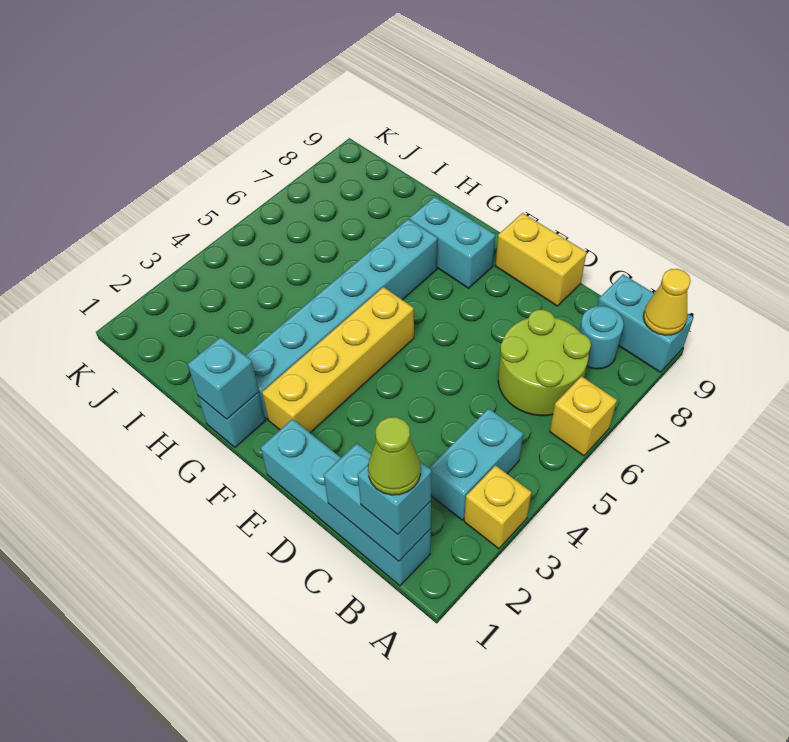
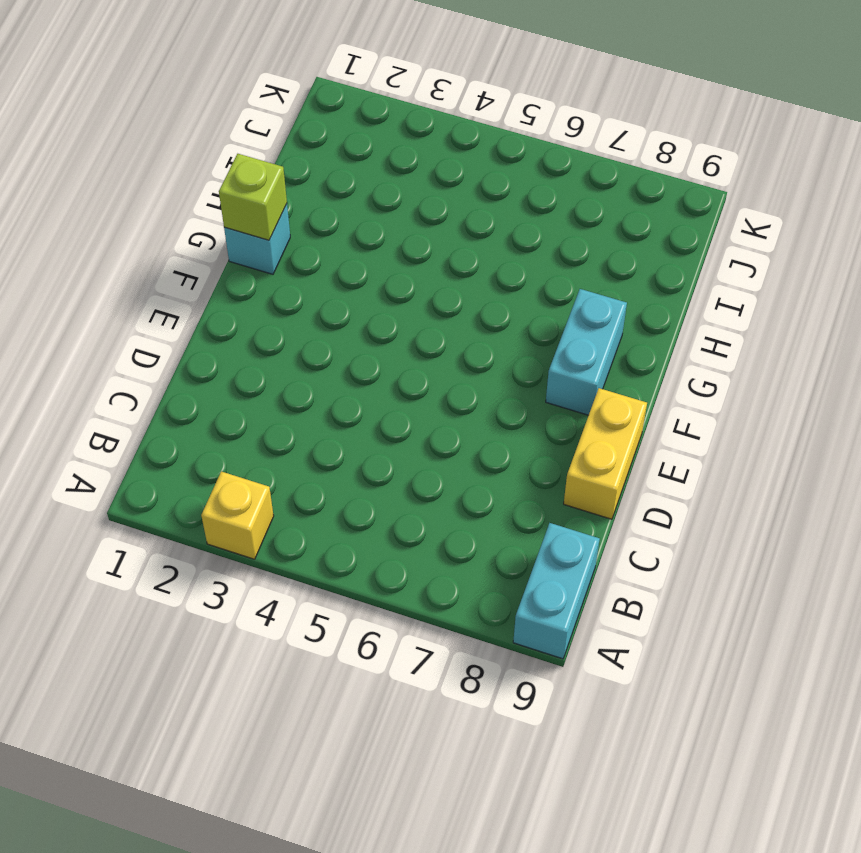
lime 1x1 brick [219,154,287,240] -> cyan 1x1 brick [188,337,259,419]
none -> yellow 1x1 brick [550,376,617,456]
none -> cyan 1x4 brick [261,419,431,586]
none -> cyan 1x2 brick [429,408,523,520]

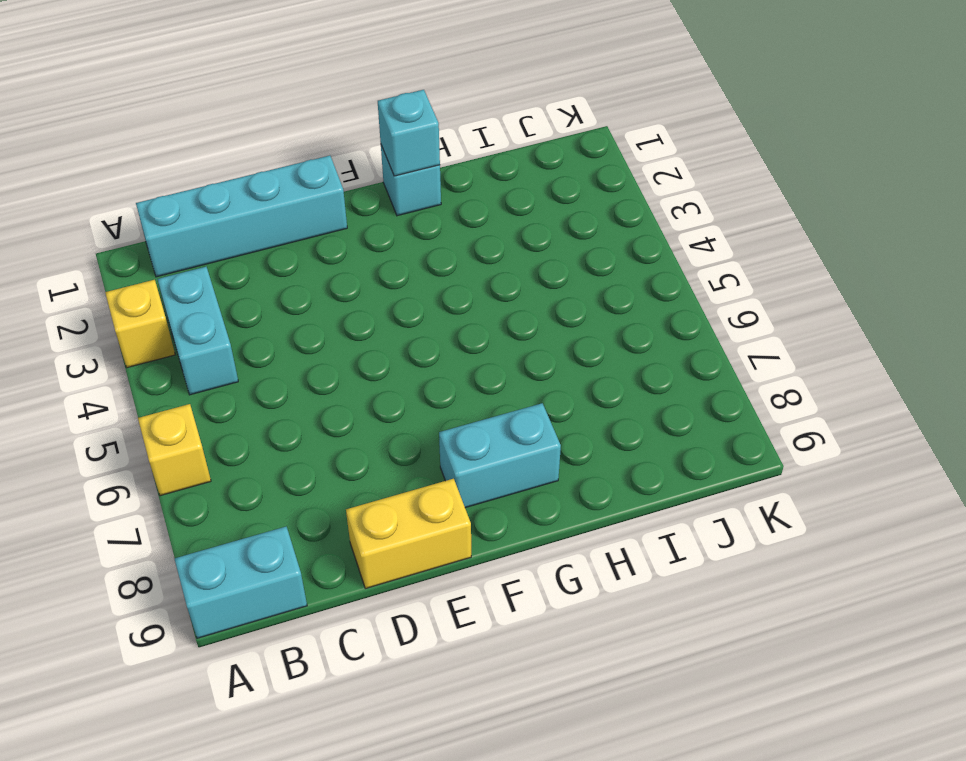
none -> lime 2x2 round brick [498,310,591,416]
none -> cyan 1x1 round brick [579,306,624,369]
none -> yellow 1x4 brick [262,287,414,433]

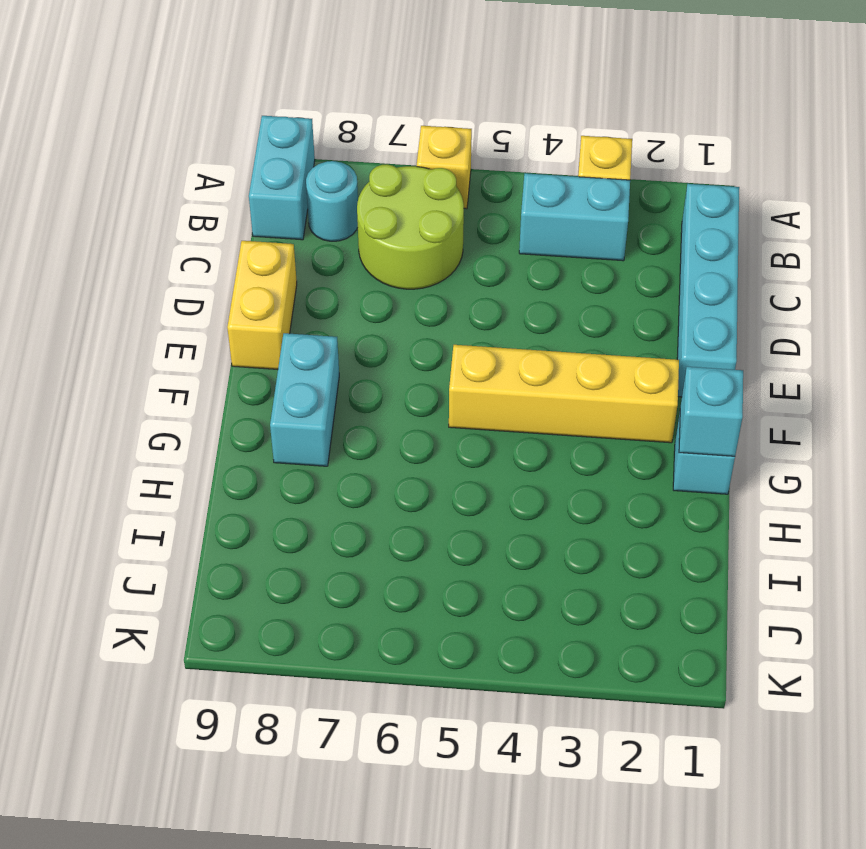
none -> cyan 1x6 brick [245,219,437,419]
none -> yellow 1x1 cone [643,269,691,335]
none -> cyan 1x2 brick [323,443,431,561]

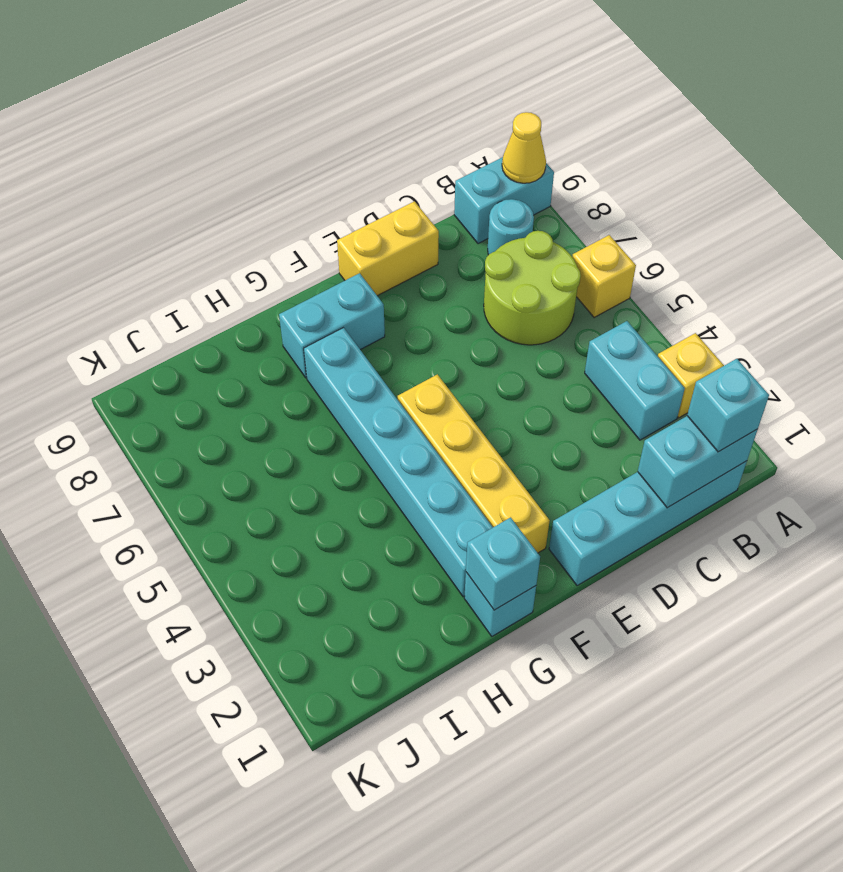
none -> lime 1x1 cone [368,417,421,495]

